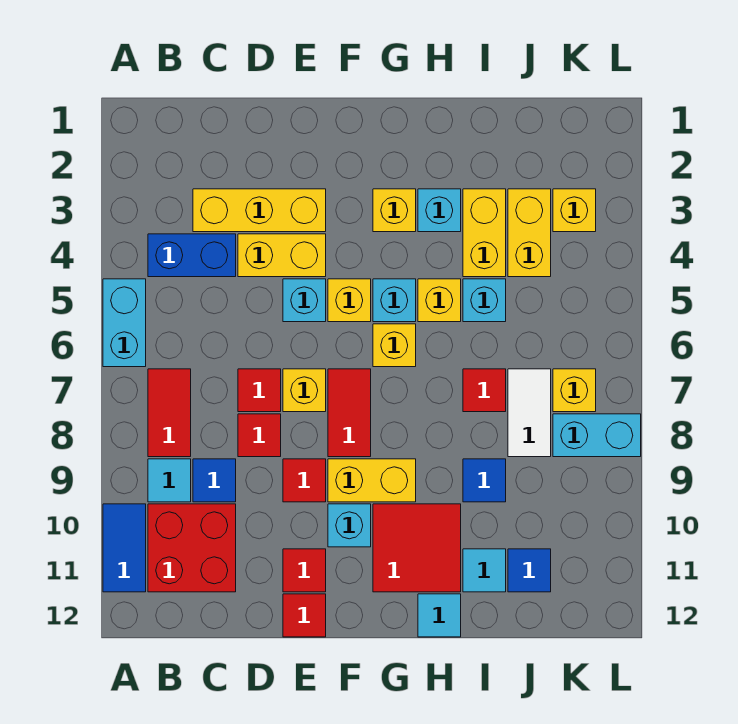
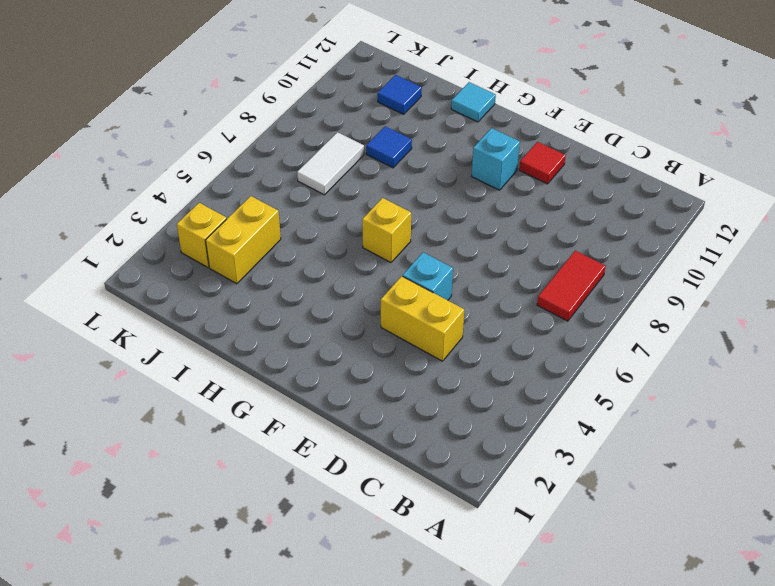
none -> cyan 1x2 brick [103,279,146,367]
none -> blue 1x2 tile [103,504,146,592]
none -> blue 1x2 brick [148,234,236,277]
none -> cyan 1x1 tile [148,459,191,502]

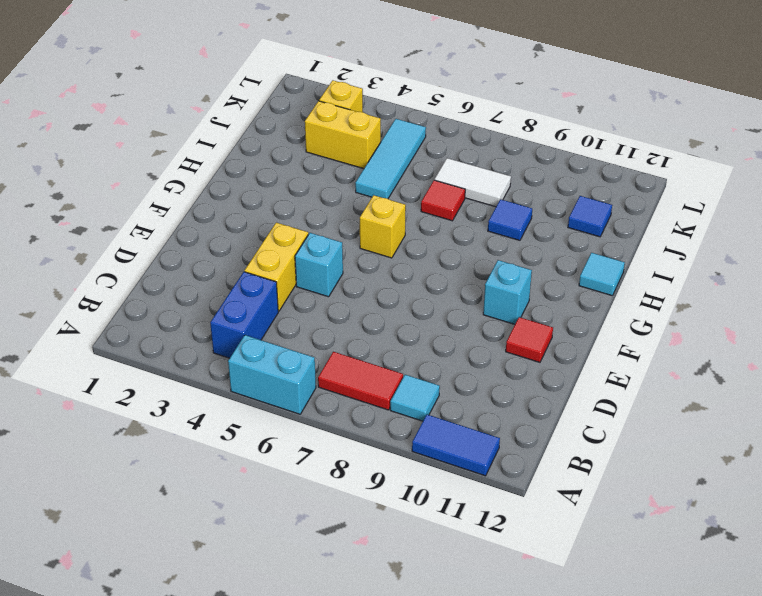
cyan 1x3 tile [355,119,426,199] -> cyan 1x1 brick [463,279,506,322]
none -> red 2x2 brick [148,504,236,592]
none -> yellow 1x3 brick [193,189,326,232]
none -> blue 1x1 tile [193,459,236,502]
none -> red 1x1 tile [238,369,281,412]

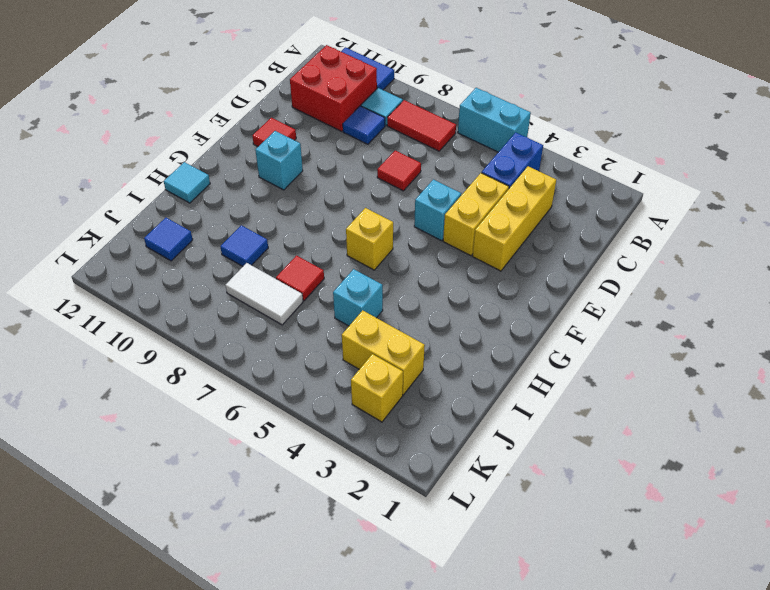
none -> red 1x1 tile [238,414,281,457]
none -> yellow 1x1 brick [283,369,326,412]
none -> red 1x1 tile [283,459,326,502]
none -> red 1x1 tile [283,594,326,637]

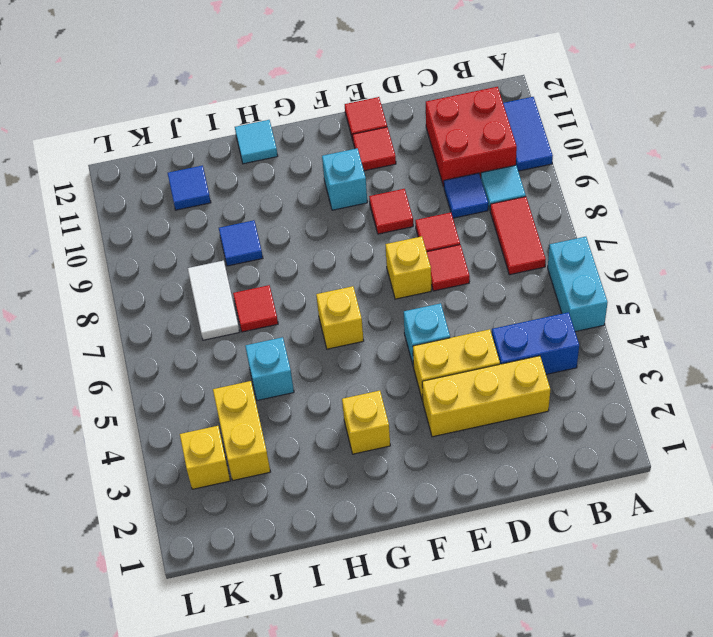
none -> yellow 1x1 brick [328,279,371,322]
none -> red 1x2 tile [328,369,371,457]
none -> yellow 1x2 brick [328,459,416,502]
none -> cyan 1x1 brick [373,279,416,322]

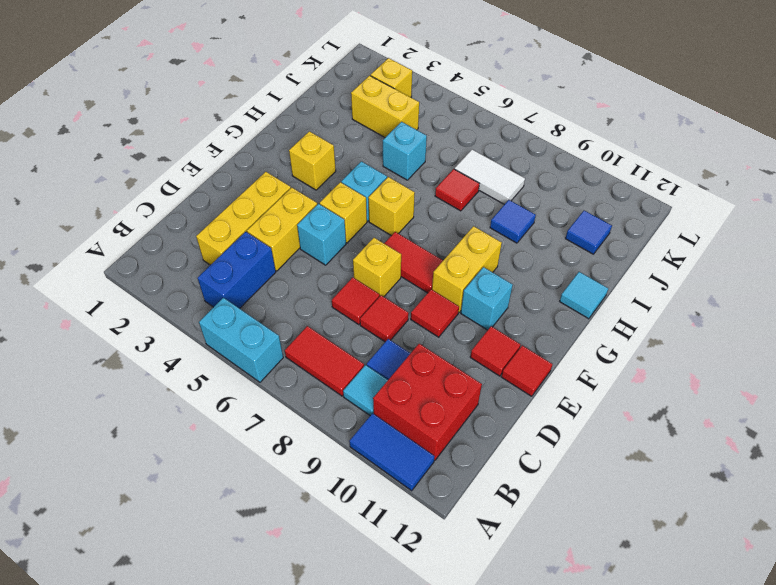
none -> red 2x2 tile [373,504,461,592]
none -> cyan 1x1 brick [418,189,461,232]
none -> yellow 1x1 brick [418,279,461,322]
none -> yellow 1x2 brick [463,189,506,277]

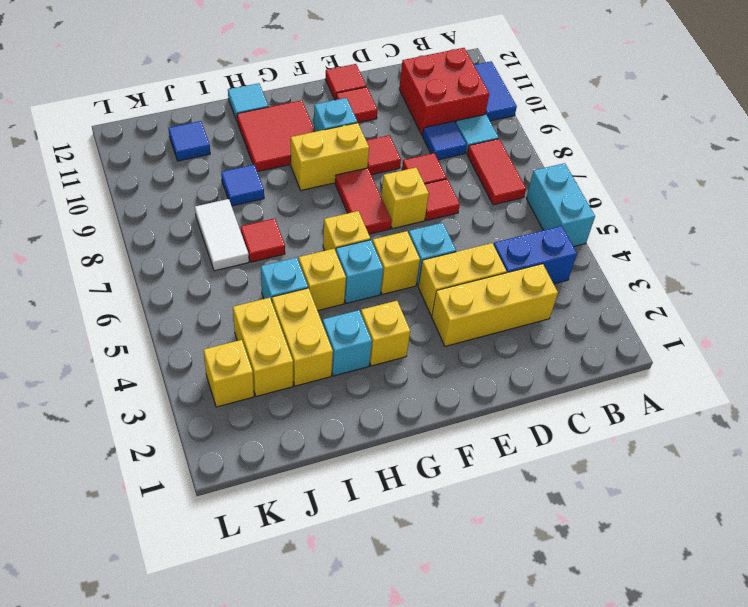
none -> cyan 1x1 tile [463,549,506,592]
none -> yellow 1x1 brick [553,369,596,412]
none -> cyan 1x2 brick [553,414,641,457]

